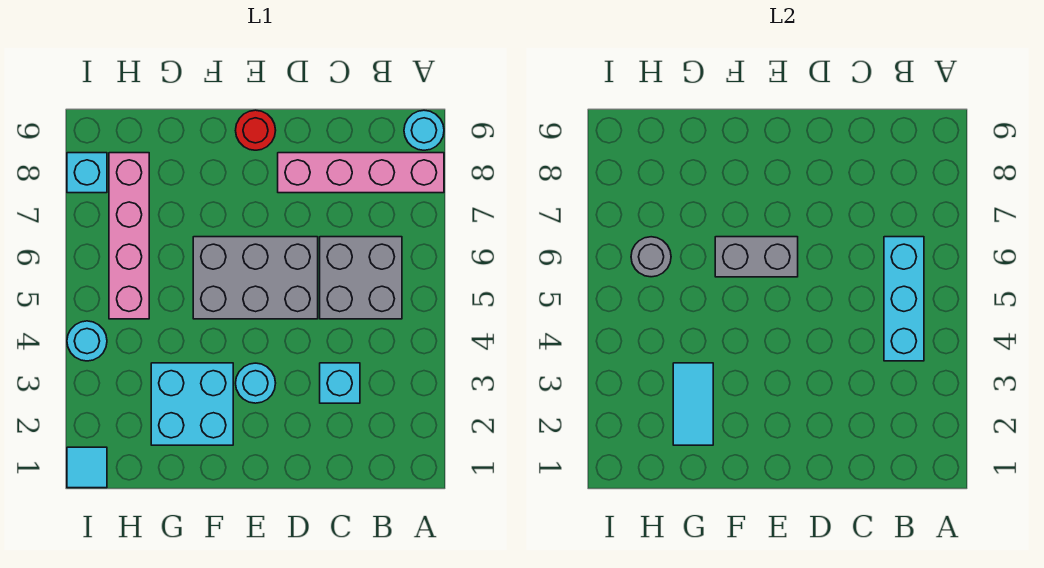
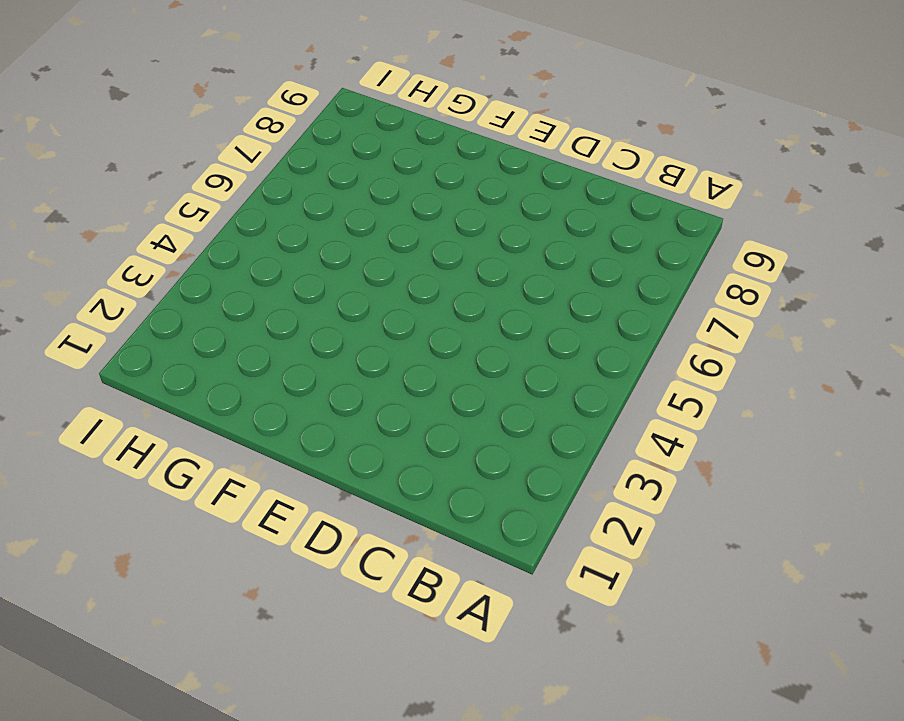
none -> pink 1x4 brick [278,153,444,193]
none -> cyan 1x1 round brick [404,110,444,150]
none -> grey 2x2 brick [320,237,402,319]

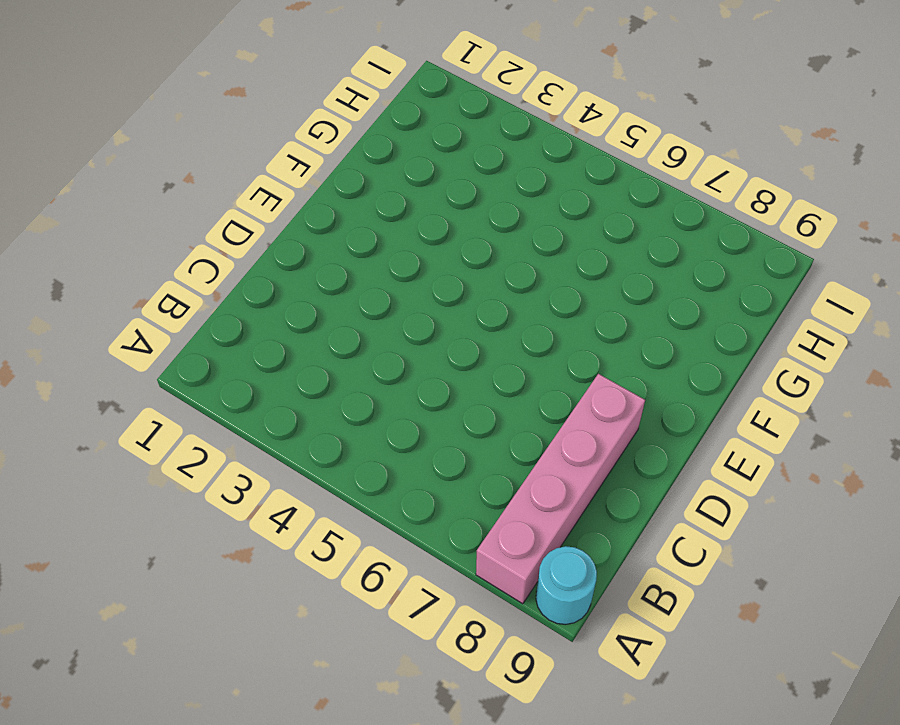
none -> grey 2x2 brick [320,237,402,319]
none -> cyan 1x1 brick [320,363,360,403]
none -> grey 2x3 brick [193,237,318,319]

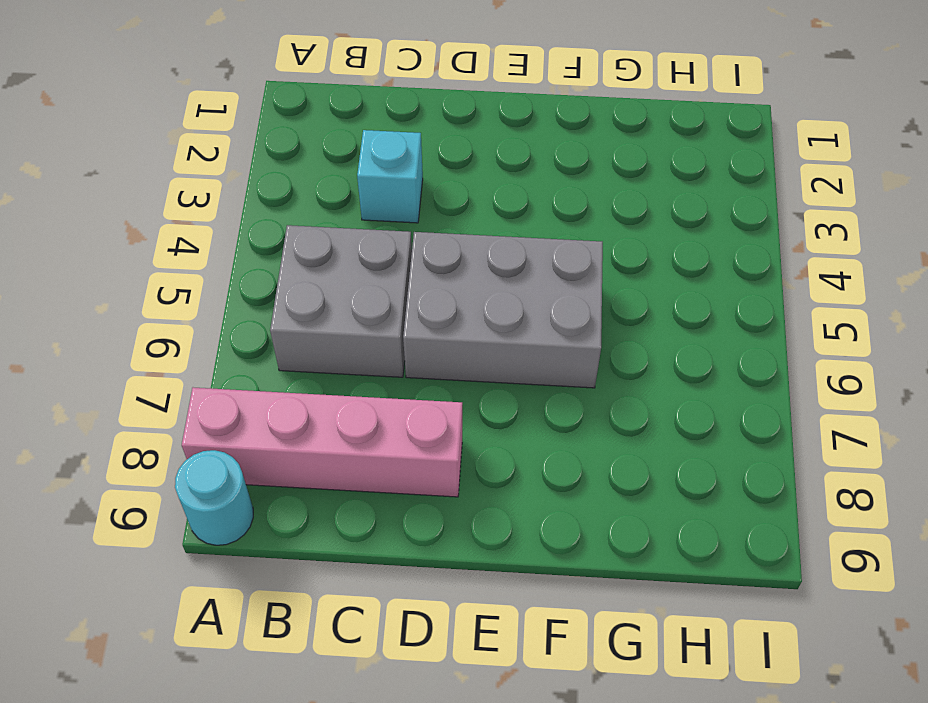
none -> cyan 1x1 round brick [236,363,276,403]
none -> red 1x1 round brick [236,110,276,150]
none -> cyan 2x2 brick [151,363,233,445]

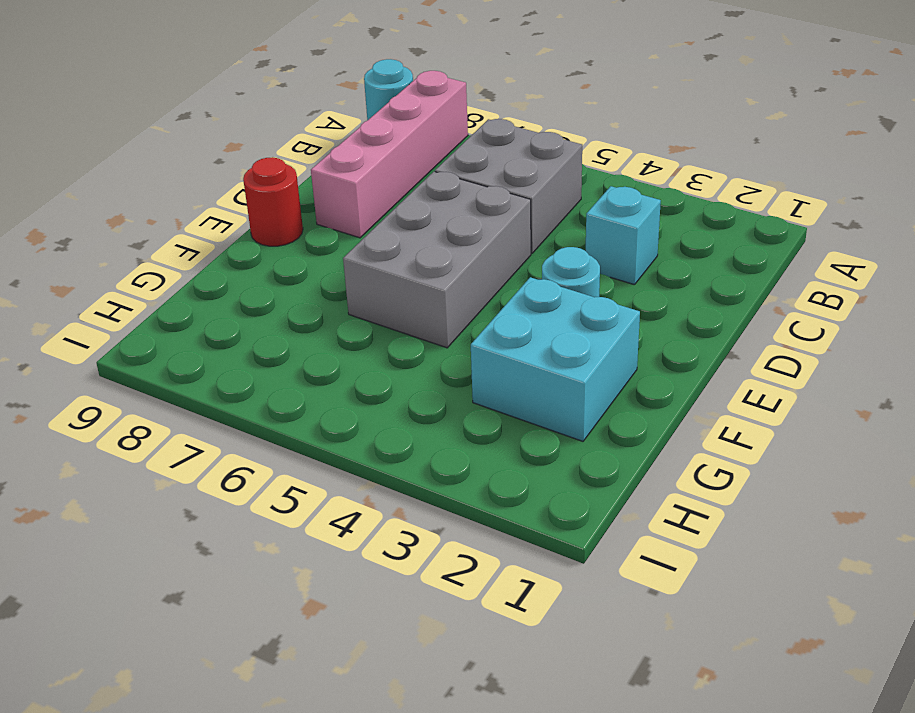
none -> pink 1x4 brick [109,153,149,319]
none -> cyan 1x1 tile [67,447,107,488]
none -> cyan 1x1 round brick [67,321,107,361]

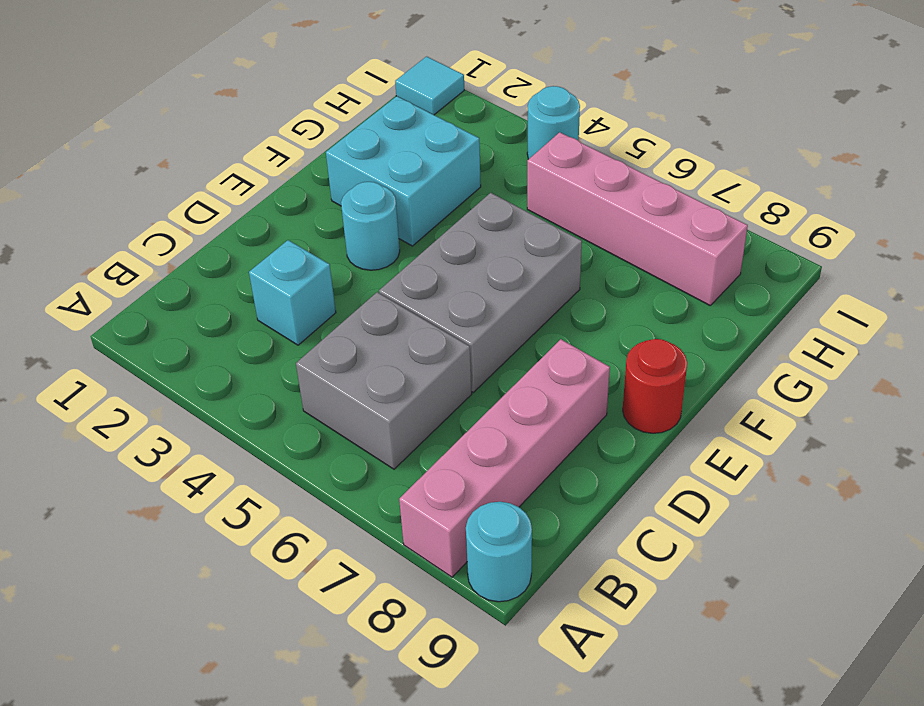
none -> cyan 1x1 brick [67,153,107,193]
none -> cyan 1x3 brick [884,237,924,361]
none -> grey 1x2 brick [715,237,798,277]

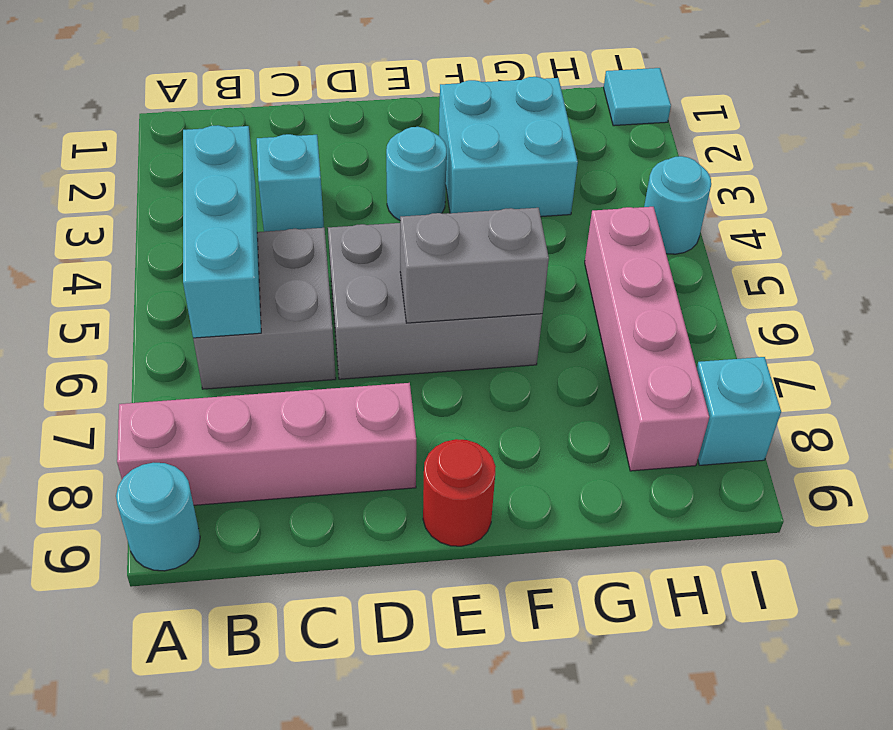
none -> cyan 1x2 tile [673,363,713,445]
none -> grey 1x1 round brick [631,237,671,277]

